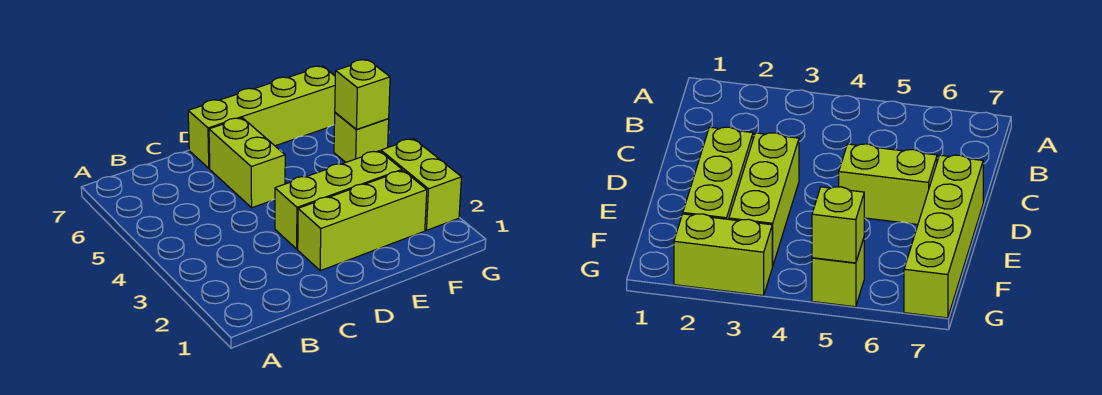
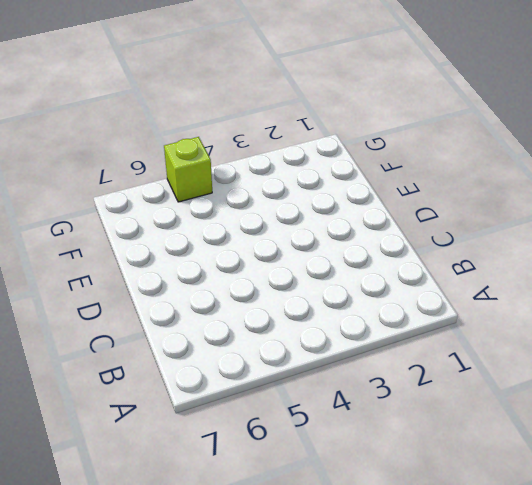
none -> lime 1x3 brick [298,170,427,271]
none -> lime 1x3 brick [275,151,402,249]

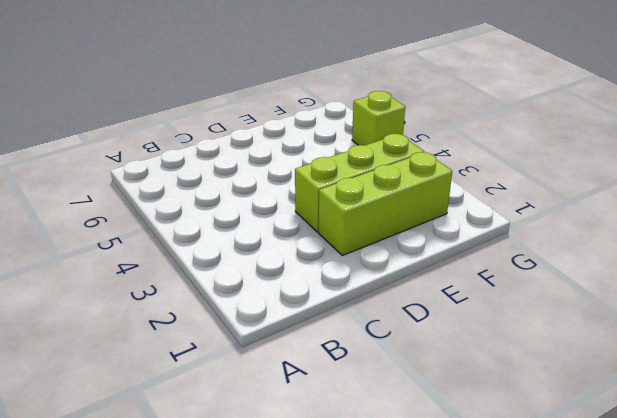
none -> lime 1x2 brick [209,118,285,208]
none -> lime 1x4 brick [188,66,335,168]

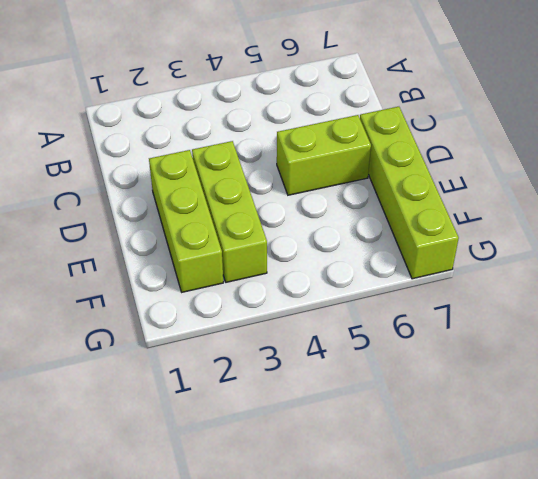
none -> lime 1x2 brick [381,139,461,230]
none -> lime 1x1 brick [334,113,389,162]

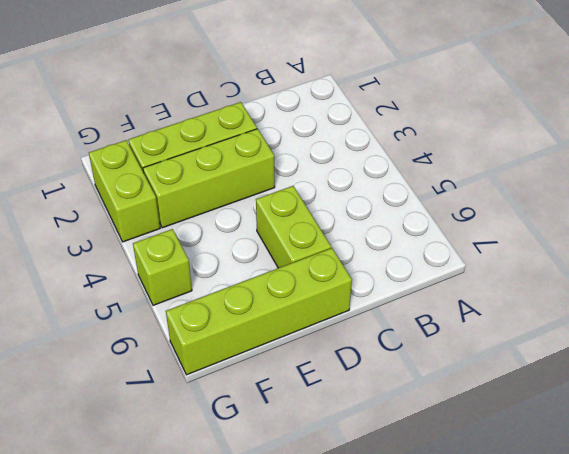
none -> lime 1x1 brick [335,60,390,129]

